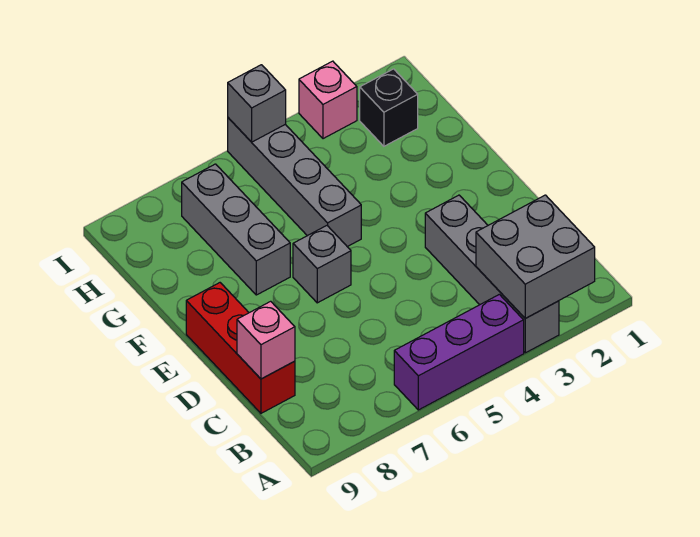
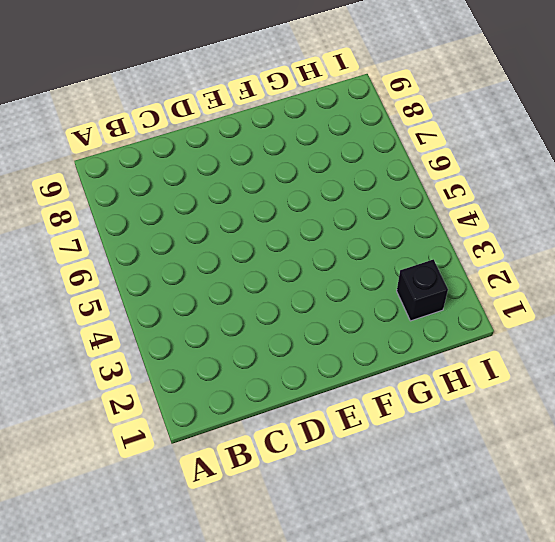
none -> grey 1x4 brick [425,195,559,353]
none -> purple 1x3 brick [394,294,524,410]

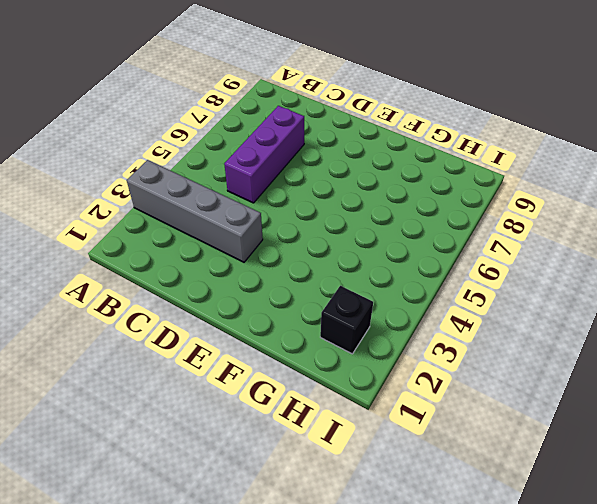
purple 1x3 brick [224,106,304,203] -> purple 1x3 brick moved to [394,294,524,410]
none -> red 1x3 brick [186,283,295,413]
none -> grey 1x1 brick [293,226,351,303]

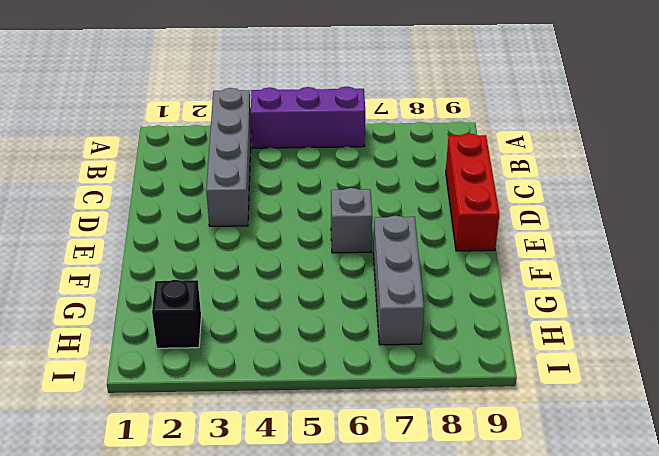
none -> grey 1x4 brick [228,118,361,247]
none -> pink 1x1 brick [299,61,357,139]

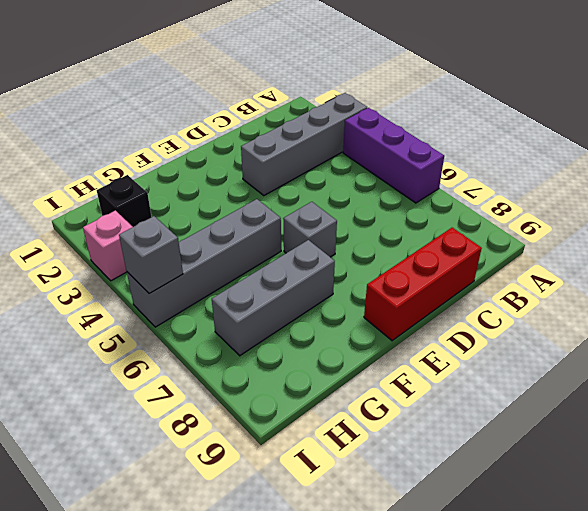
none -> grey 2x2 brick [476,195,595,318]
none -> pink 1x1 brick [237,301,295,379]

